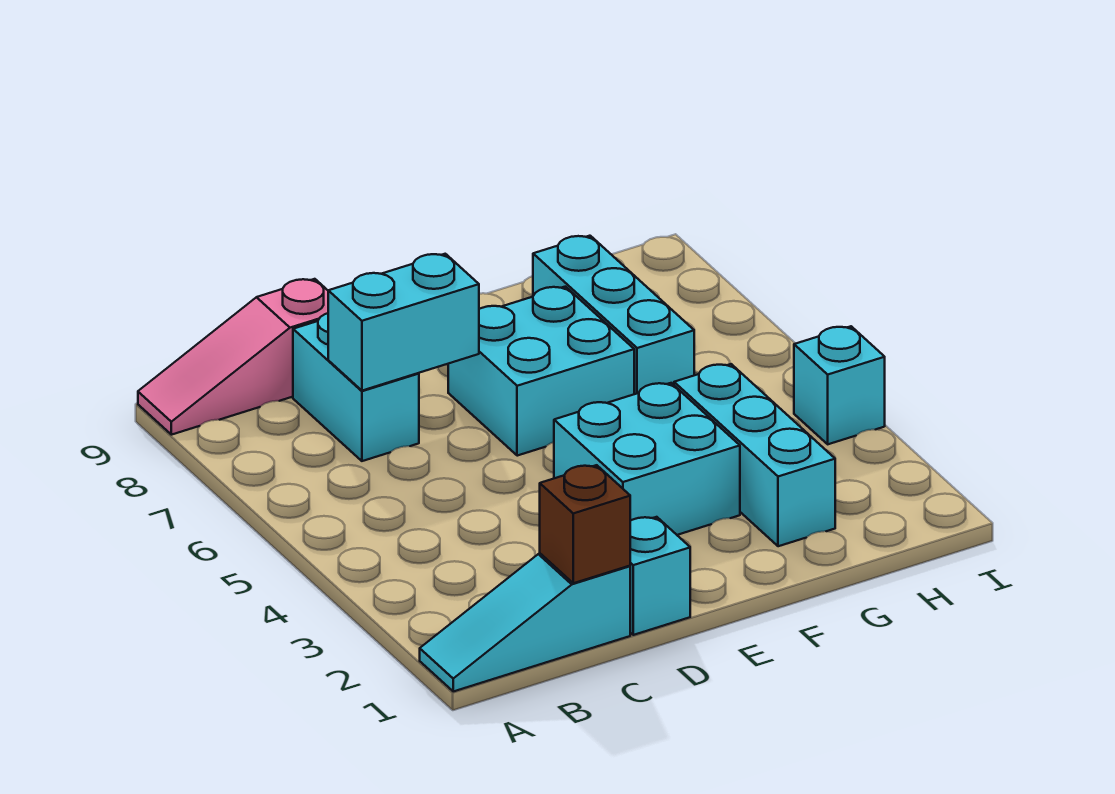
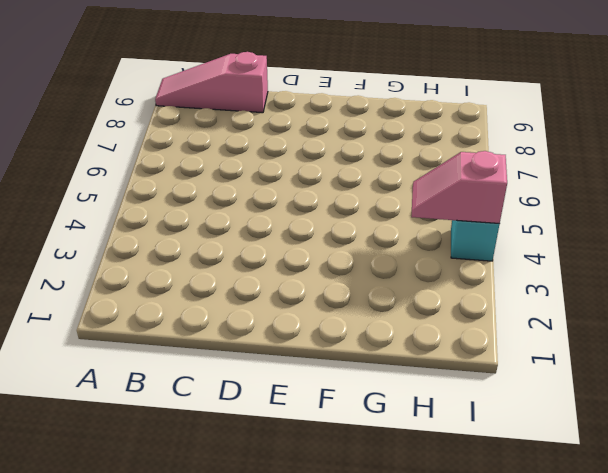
pink 1x2 slope [411,151,507,224] -> none
none -> cyan 1x3 slope [420,554,630,691]
none -> cyan 1x2 brick [293,313,419,461]

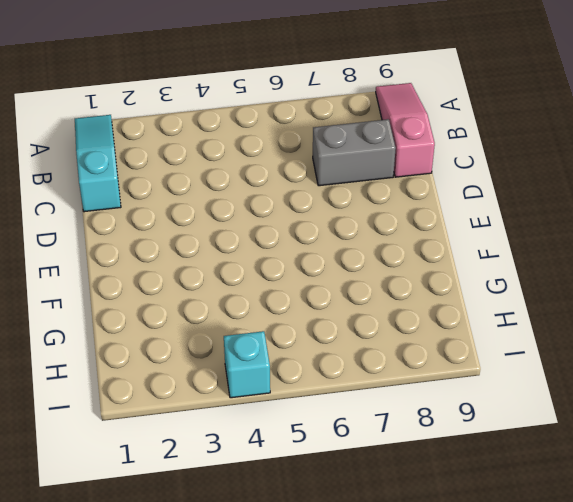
grey 1x2 brick [313,119,396,186] -> cyan 1x2 brick [293,313,419,461]
none -> cyan 1x1 brick [630,517,690,635]
none -> cyan 2x2 brick [554,383,740,535]

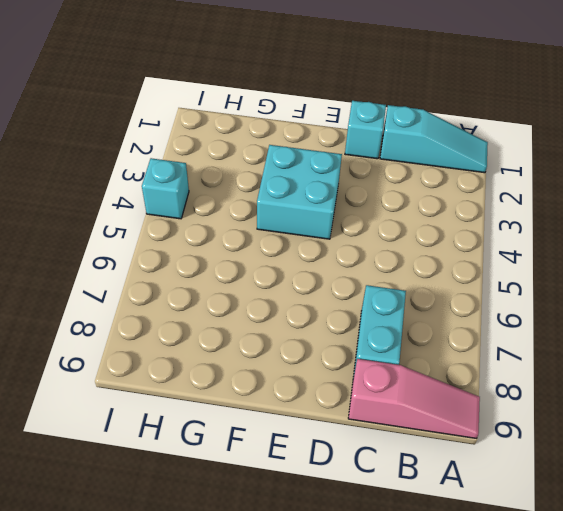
none -> cyan 2x2 brick [448,287,634,456]
none -> cyan 1x3 brick [674,364,835,546]

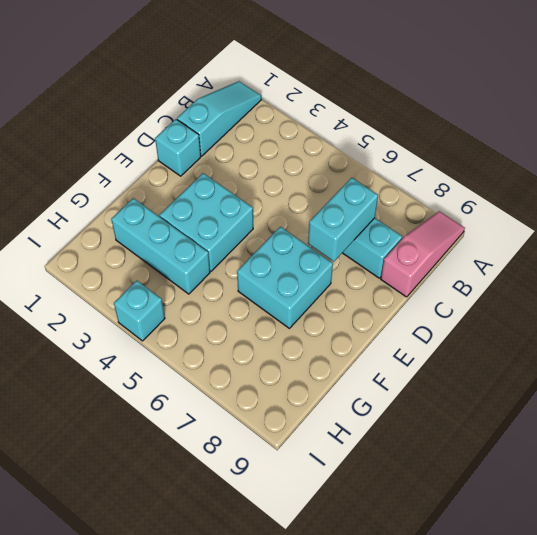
none -> cyan 1x3 brick [533,236,694,394]
none -> brown 1x1 brick [540,465,630,583]

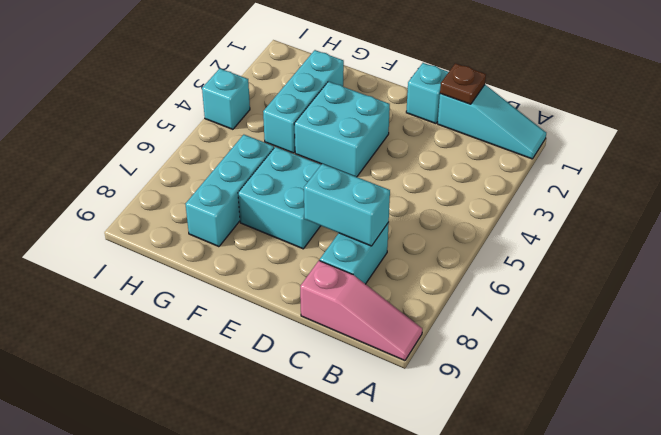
brown 1x1 plate [440,63,486,104] -> brown 1x1 brick [540,465,630,583]

